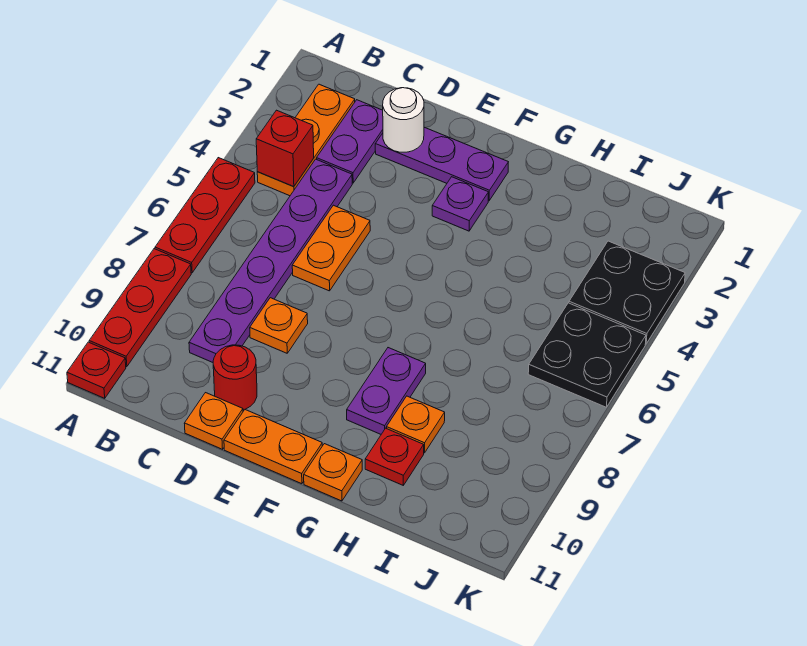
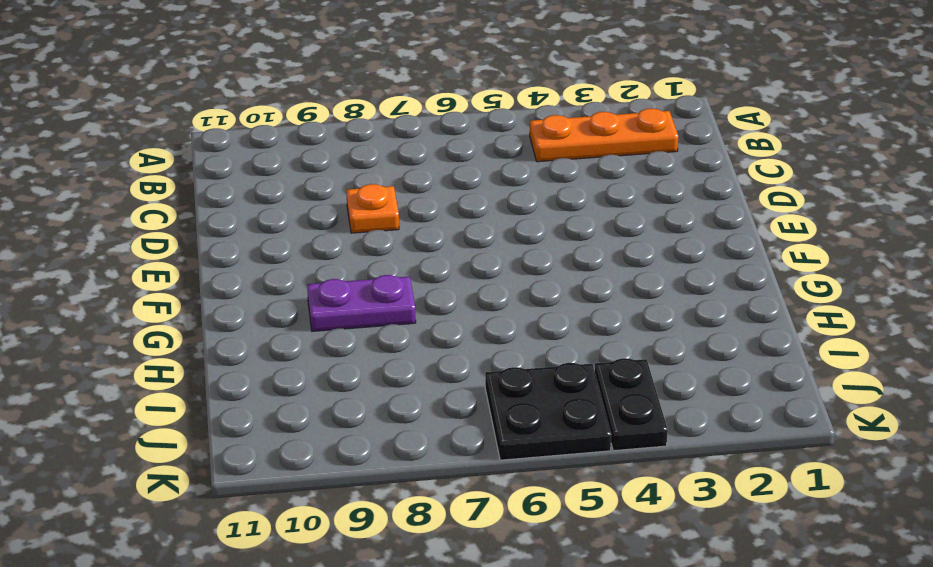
black 1x2 plate [595,358,668,451] -> black 2x2 plate [569,241,685,344]
none -> red 1x3 plate [155,158,255,273]
none -> red 1x3 plate [89,249,191,367]
none -> red 1x1 plate [67,342,126,398]

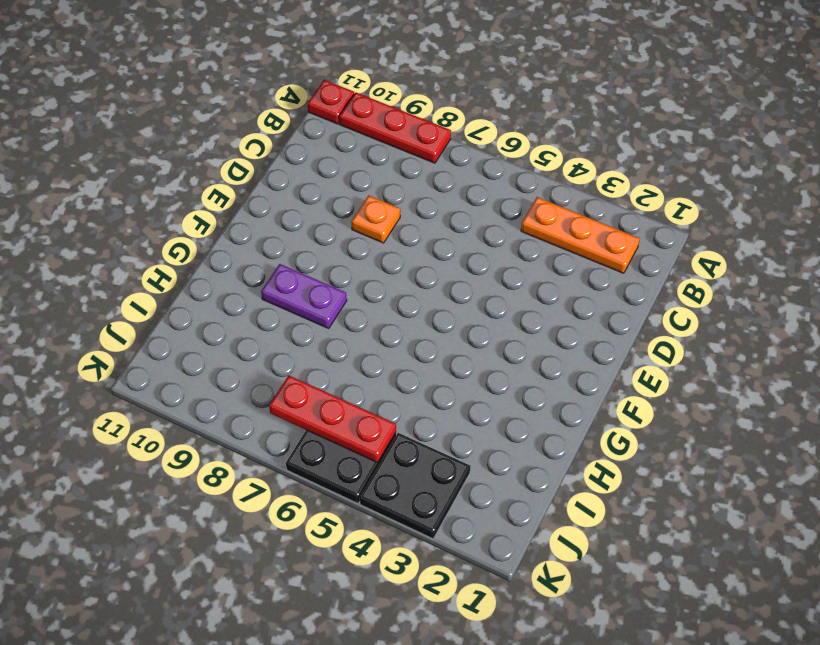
red 1x3 plate [269,375,396,463] -> red 1x3 plate moved to [155,158,255,273]
none -> purple 1x2 plate [317,100,383,183]
none -> purple 1x6 plate [189,159,352,362]
none -> purple 1x3 plate [375,127,508,201]

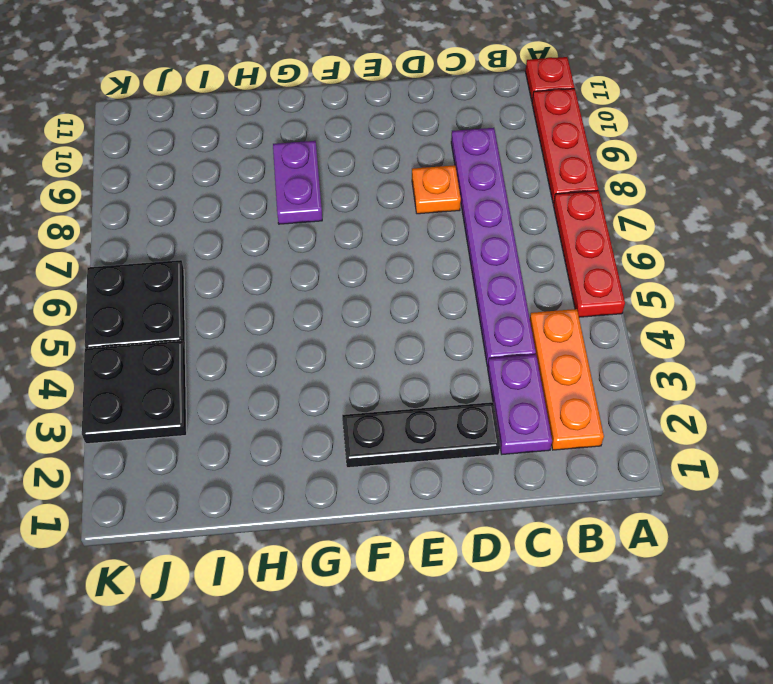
black 1x3 plate [342,402,500,468] -> purple 1x3 plate [375,127,508,201]
none -> orange 1x2 plate [292,205,370,291]
none -> red 1x1 round brick [213,345,257,410]
none -> orange 1x1 plate [184,393,243,449]

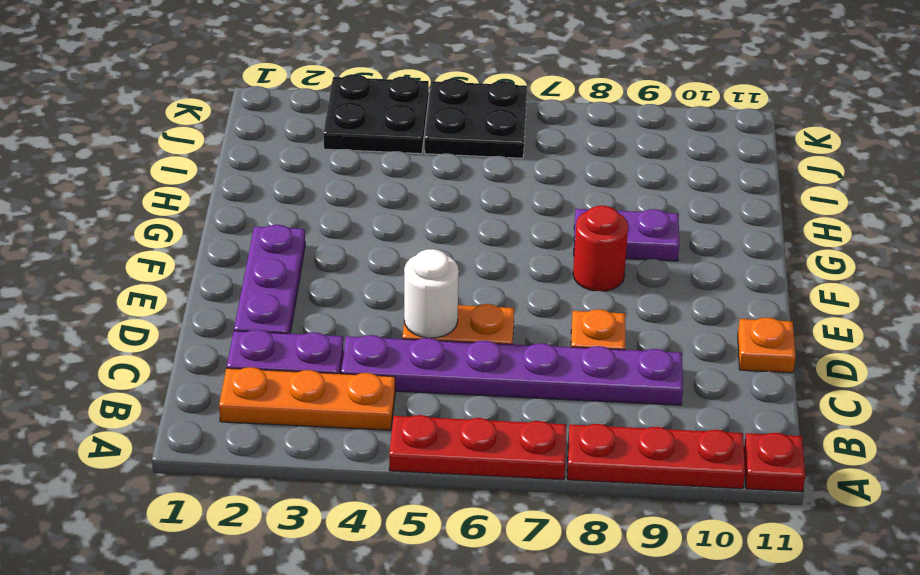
white 1x1 round brick [404,249,459,338] -> white 1x1 round brick moved to [383,88,424,152]
red 1x1 round brick [573,206,628,291] -> red 1x1 round brick moved to [213,345,257,410]
none -> orange 1x2 plate [224,409,322,484]
none -> purple 1x1 plate [432,177,489,231]
none -> orange 1x1 plate [304,444,362,501]

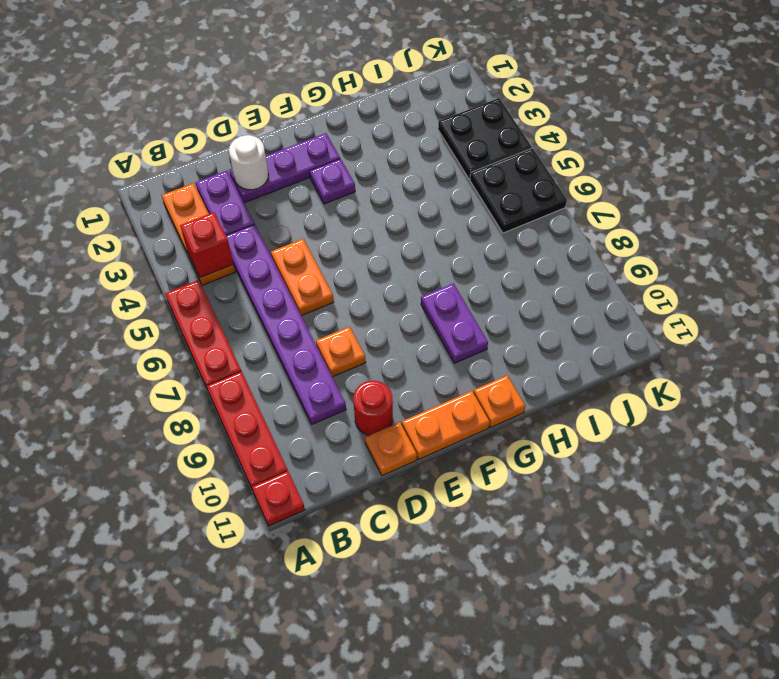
none -> orange 1x1 plate [387,396,445,453]
none -> red 1x1 plate [365,428,424,485]

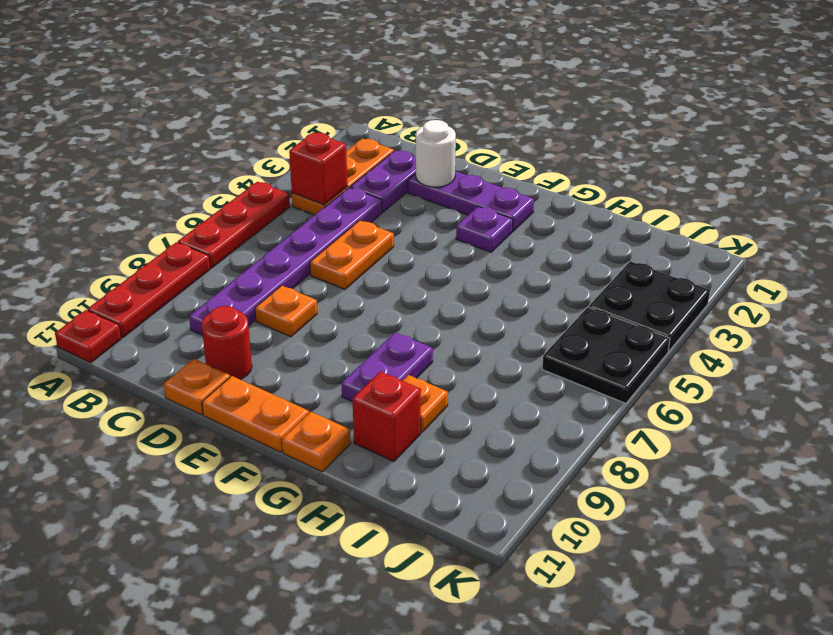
red 1x1 brick [352,372,421,461] -> red 1x1 plate [365,428,424,485]

